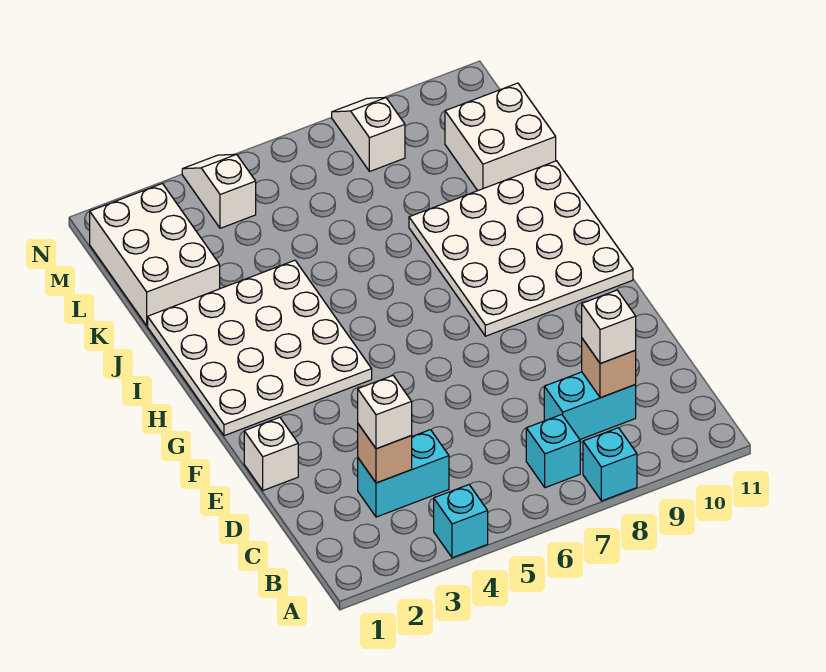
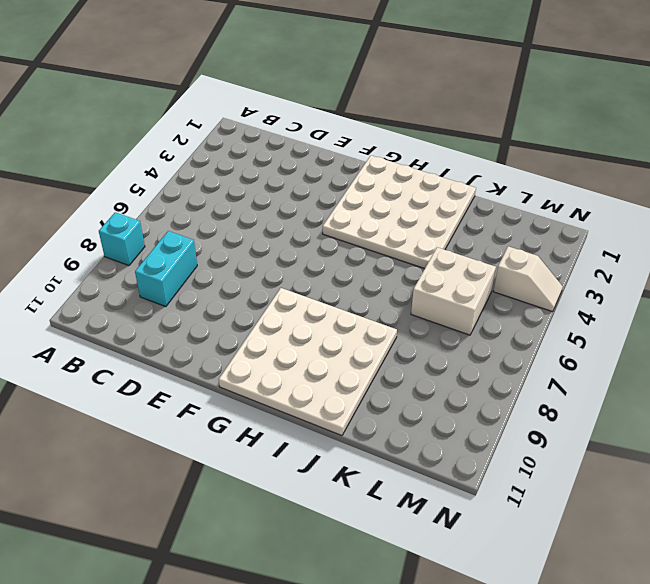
white 2x2 brick [411,247,496,335] -> white 2x2 brick moved to [445,83,556,191]
none -> cyan 1x1 brick [434,485,488,558]
none -> cyan 1x1 brick [526,414,580,488]
none -> cyan 1x2 brick [358,430,449,517]

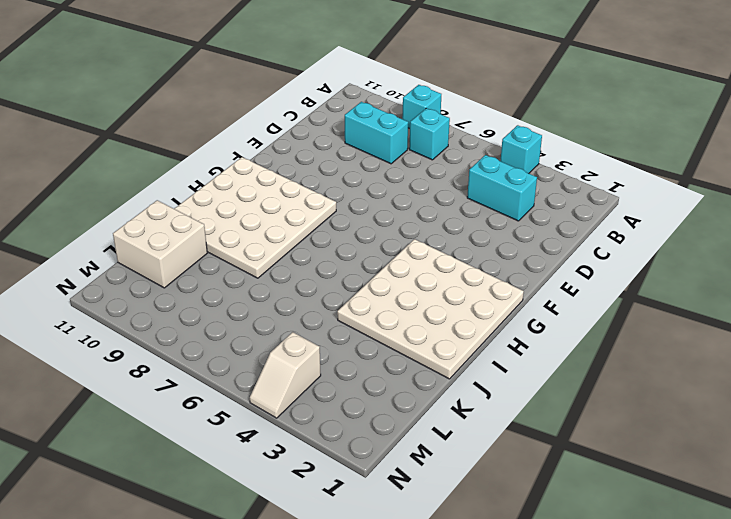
none -> white 1x1 brick [244,417,298,490]
none -> white 2x3 brick [90,184,220,326]
none -> white 1x2 slope [332,98,405,172]

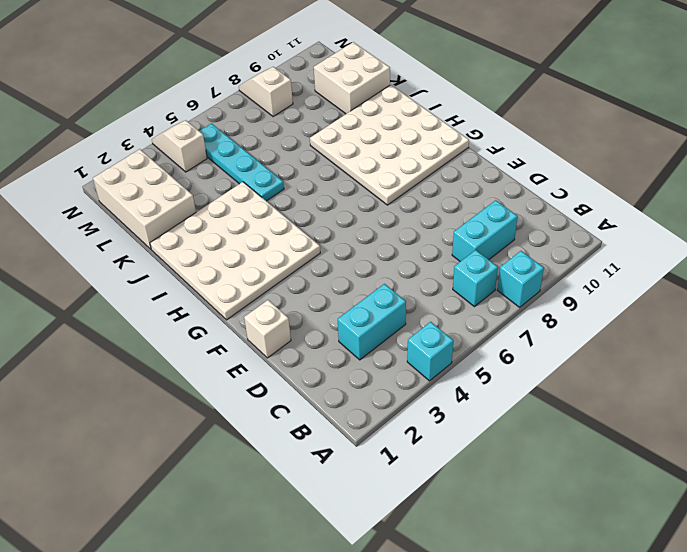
cyan 1x4 plate [200,123,284,201] -> none
none -> tan 1x1 brick [358,424,412,483]
none -> tan 1x1 brick [582,339,636,398]
none -> white 1x1 brick [358,376,412,449]

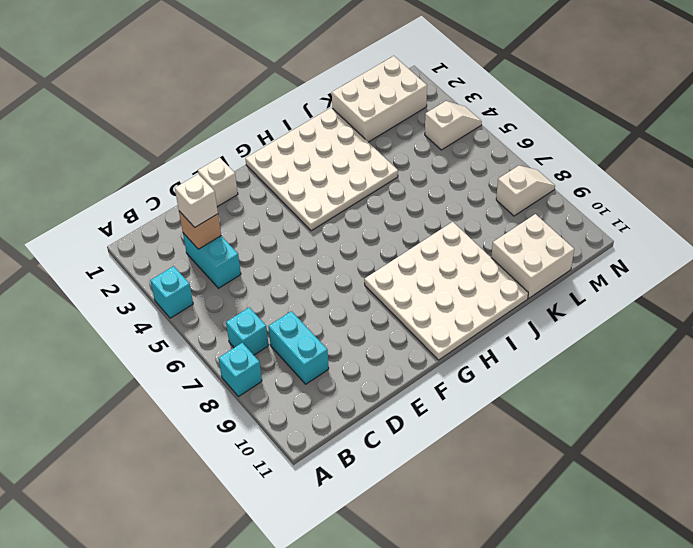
none -> tan 1x1 brick [582,339,636,398]
none -> white 1x1 brick [582,290,636,364]

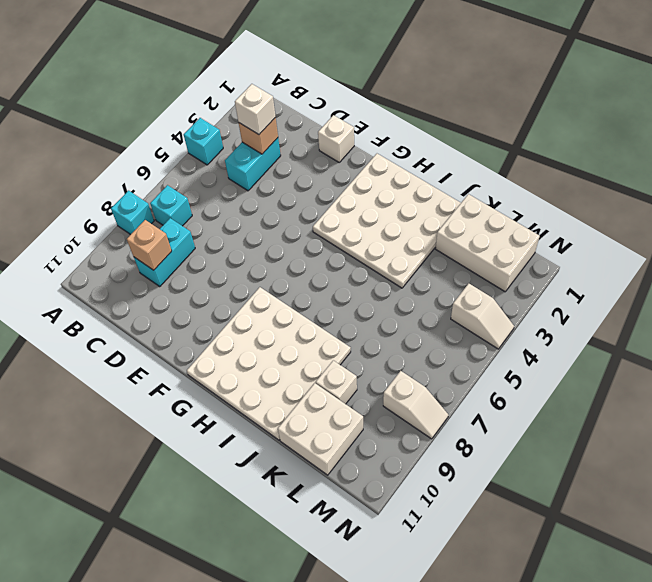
white 1x1 brick [316,360,357,404] -> white 1x1 brick moved to [582,290,636,364]

